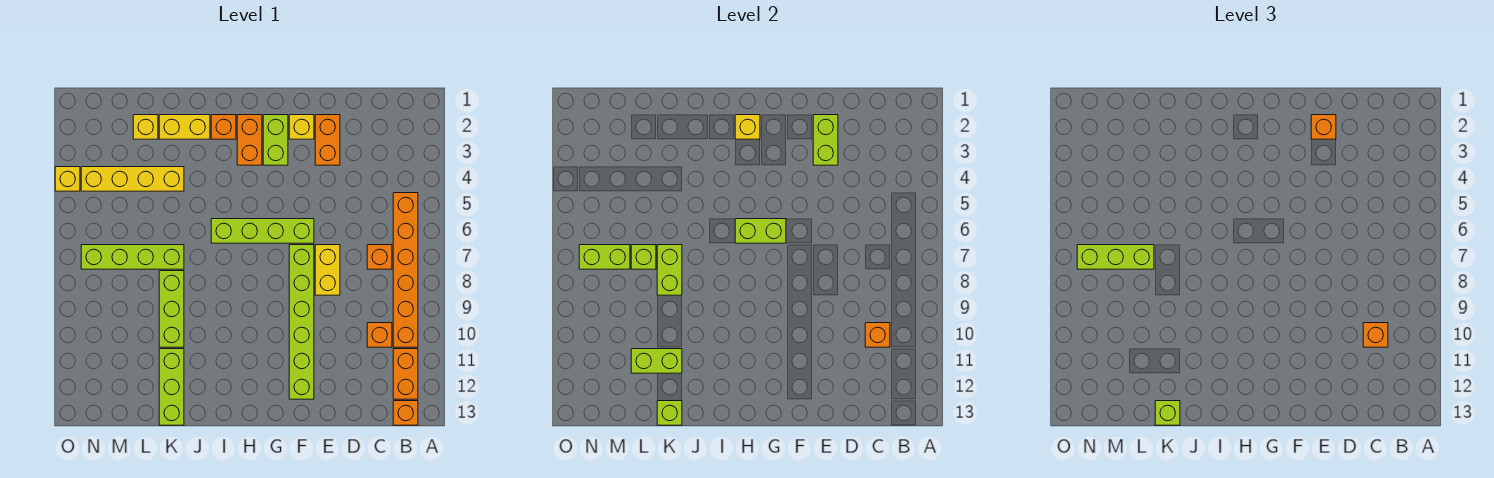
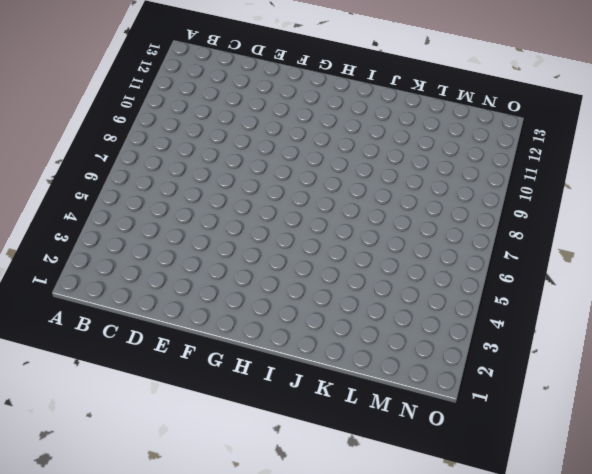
none -> orange 1x6 brick [393,193,418,347]
none -> orange 1x2 brick [393,349,418,399]
none -> orange 1x1 brick [393,401,418,425]
none -> orange 1x1 brick [367,245,392,269]

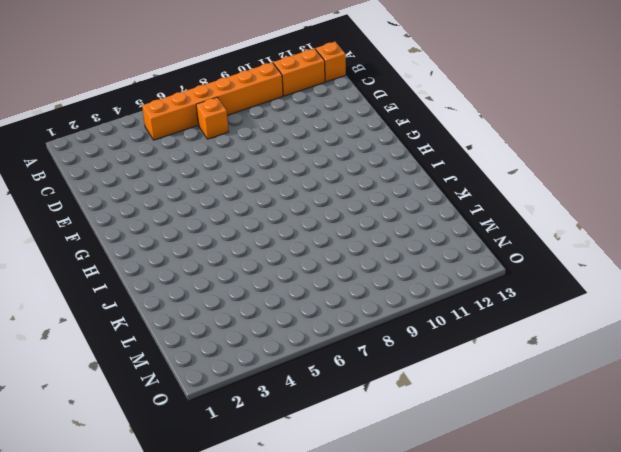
none -> orange 1x1 brick [367,323,392,347]
none -> orange 1x2 brick [315,115,340,165]
none -> yellow 1x2 brick [315,245,340,295]
none -> yellow 1x1 brick [289,115,314,139]

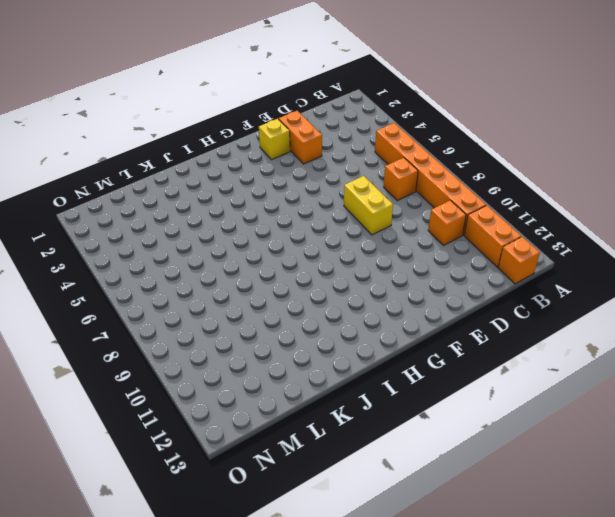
none -> lime 1x4 brick [211,219,314,243]
none -> lime 1x6 brick [289,245,314,399]
none -> lime 1x2 brick [263,115,288,165]
none -> orange 1x2 brick [237,115,262,165]

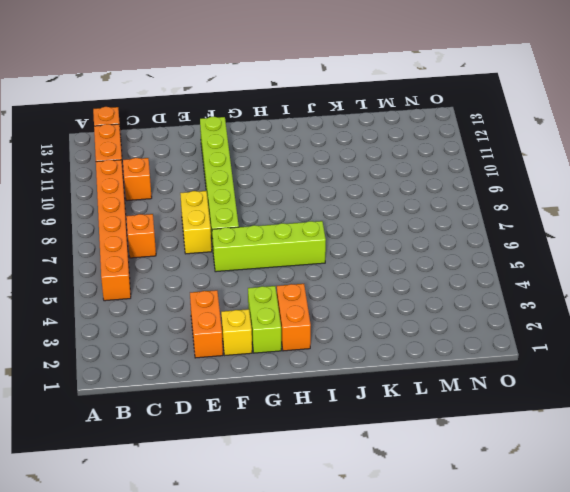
none -> orange 1x1 brick [211,115,236,139]
none -> yellow 1x2 brick [159,115,210,139]
none -> yellow 1x4 brick [81,167,184,191]
none -> lime 1x4 brick [81,245,184,269]

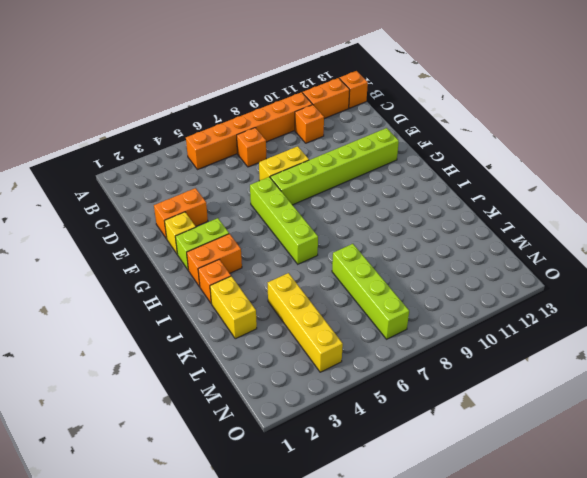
none -> lime 1x3 brick [159,271,184,347]
none -> lime 1x3 brick [159,349,184,425]
none -> yellow 1x1 brick [133,115,158,139]
none -> yellow 1x1 brick [55,167,80,191]

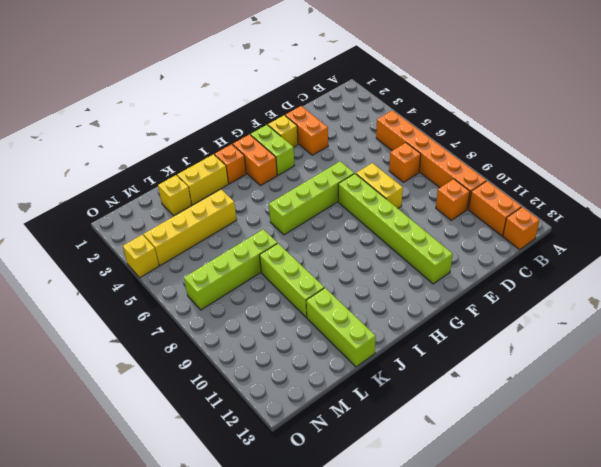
none -> orange 1x1 brick [865,323,890,347]
none -> lime 1x2 brick [813,115,838,165]
none -> lime 1x2 brick [735,219,786,243]
none -> yellow 1x1 brick [735,115,760,139]

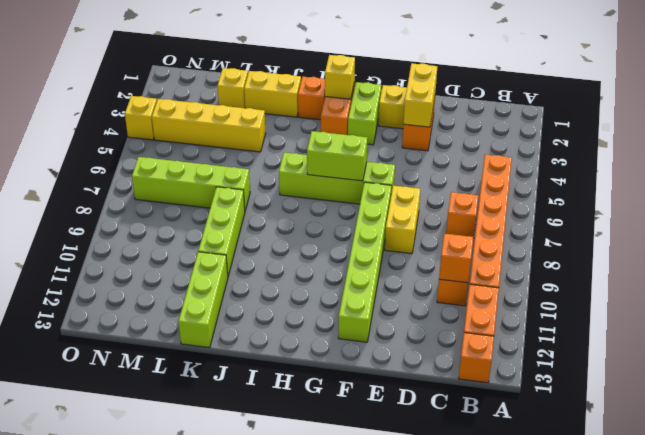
yellow 1x2 brick [404,63,437,127] -> lime 1x2 brick [813,115,838,165]
none -> lime 1x2 brick [657,245,682,295]
none -> lime 1x2 brick [631,349,682,373]
none -> lime 1x1 brick [657,401,682,425]
none -> lime 1x1 brick [631,245,656,269]

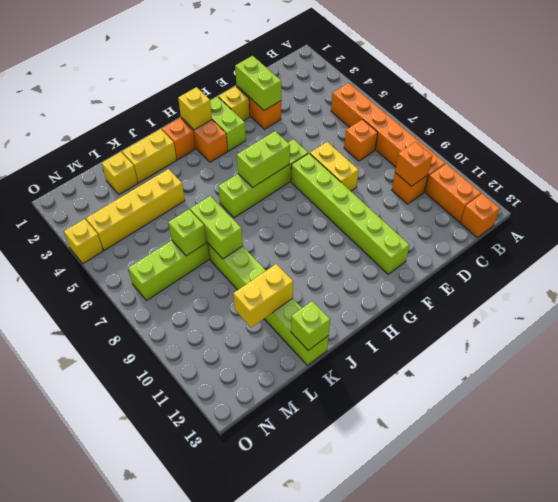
yellow 1x2 brick [233,264,293,327] -> lime 1x2 brick [631,349,682,373]
none -> lime 1x2 brick [579,245,630,269]
none -> orange 1x1 brick [1363,323,1388,347]
none -> orange 1x1 brick [1311,115,1336,139]
none -> lime 1x1 brick [1155,401,1180,425]

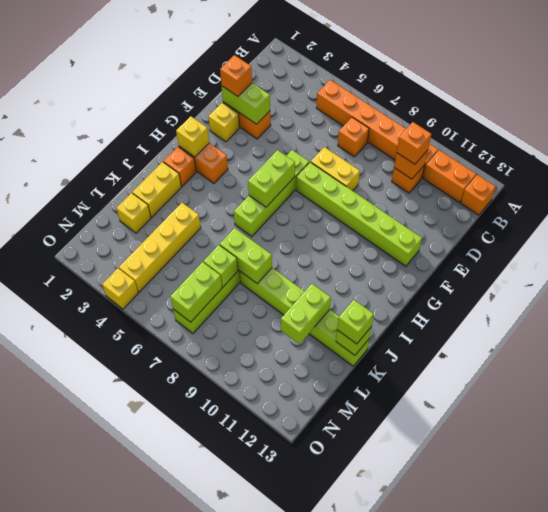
none -> lime 1x2 brick [263,115,288,165]
none -> lime 1x3 brick [1077,245,1154,269]

